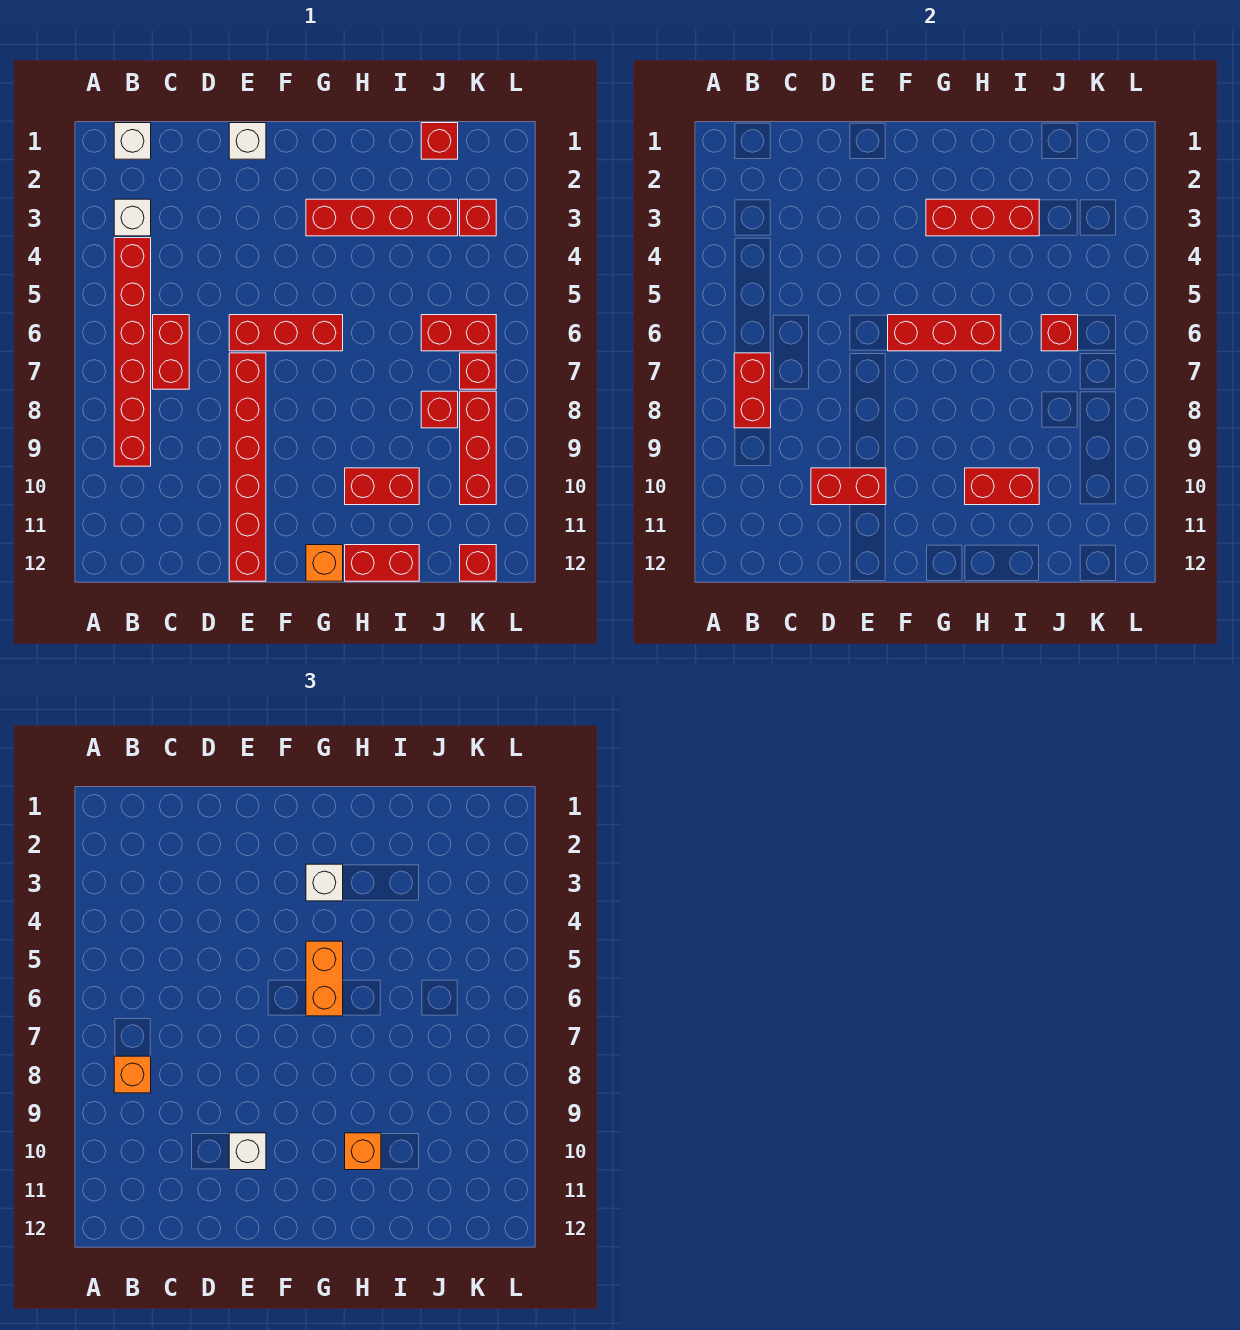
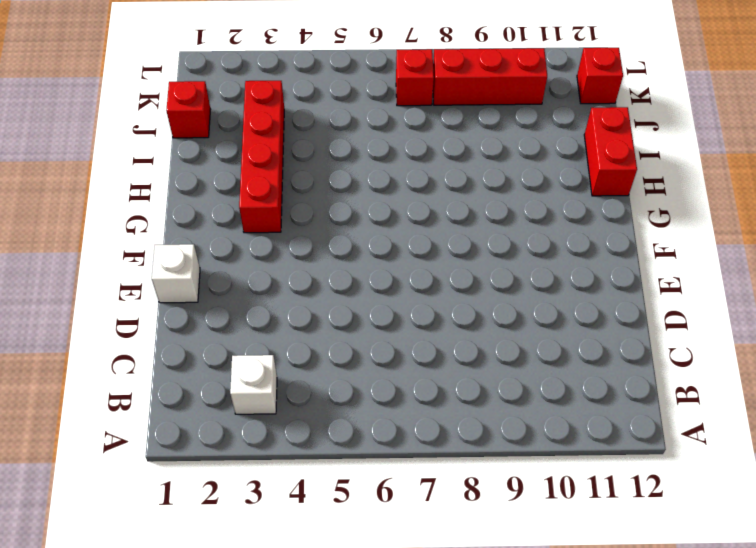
none -> white 1x1 brick [114,123,151,159]
none -> red 1x6 brick [114,238,151,466]
none -> red 1x2 brick [153,315,189,389]

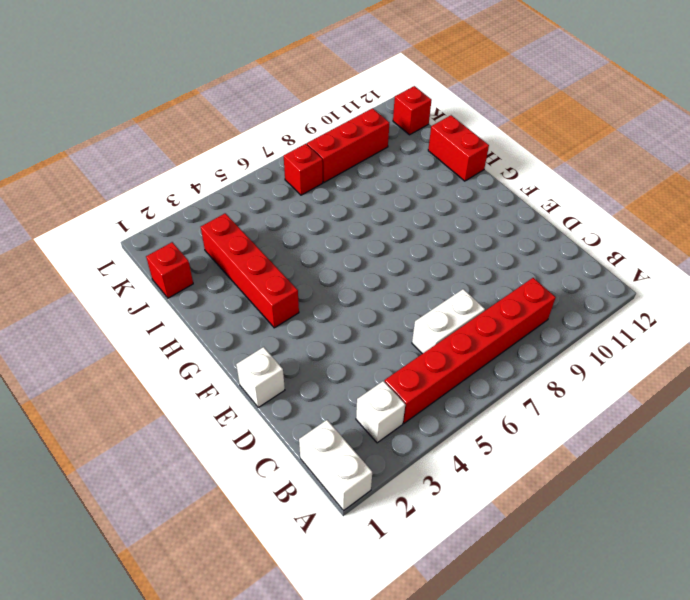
white 1x2 brick [299,420,372,511] -> white 1x1 brick [114,123,151,159]
white 1x2 brick [412,289,485,354] -> red 1x2 brick [153,315,189,389]
none -> red 1x3 brick [229,315,343,351]
none -> red 1x6 brick [229,353,266,581]
none -> orange 1x1 brick [306,545,343,581]

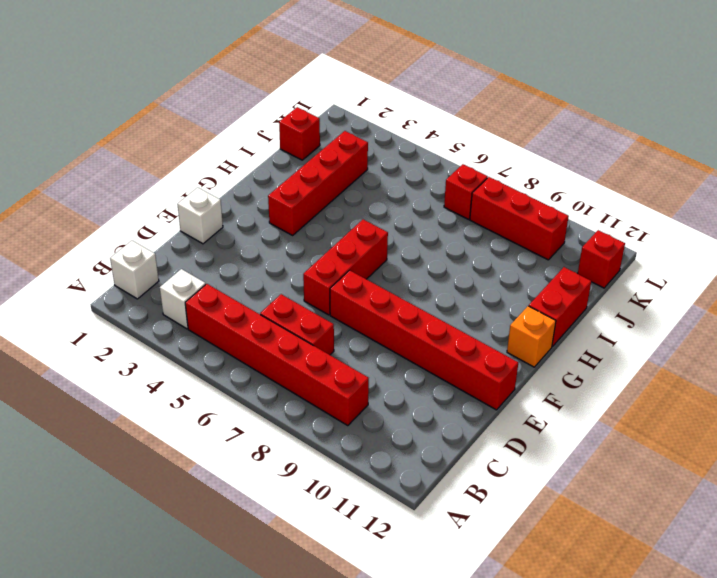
none -> red 1x2 brick [345,468,419,505]
none -> red 1x2 brick [421,315,496,351]
none -> red 1x1 brick [421,391,458,428]

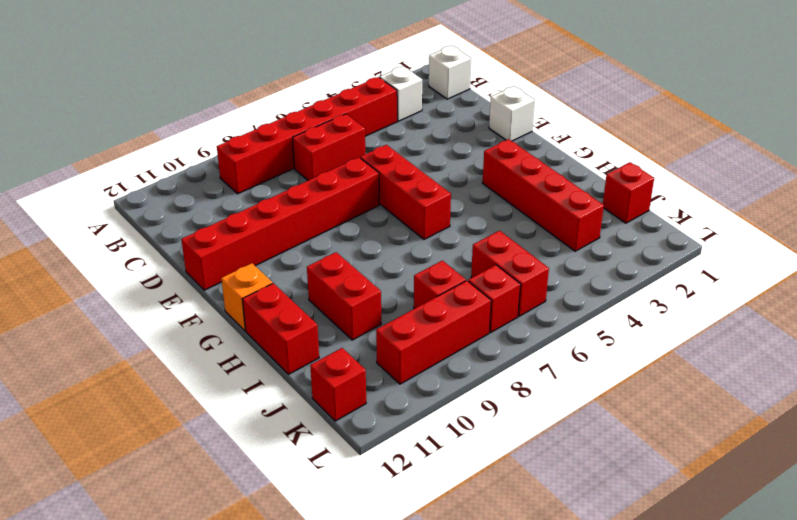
none -> red 1x1 brick [460,199,496,236]
none -> red 1x2 brick [734,353,771,428]
none -> red 1x2 brick [811,468,886,505]

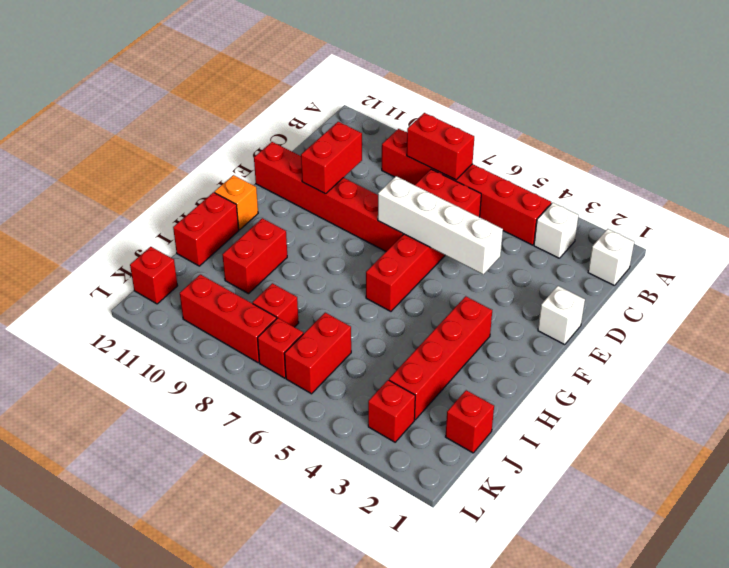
white 1x4 brick [378,176,503,274] -> none
none -> red 1x3 brick [888,315,1001,351]
none -> red 1x3 brick [926,199,1039,236]
none -> red 1x2 brick [965,468,1039,505]

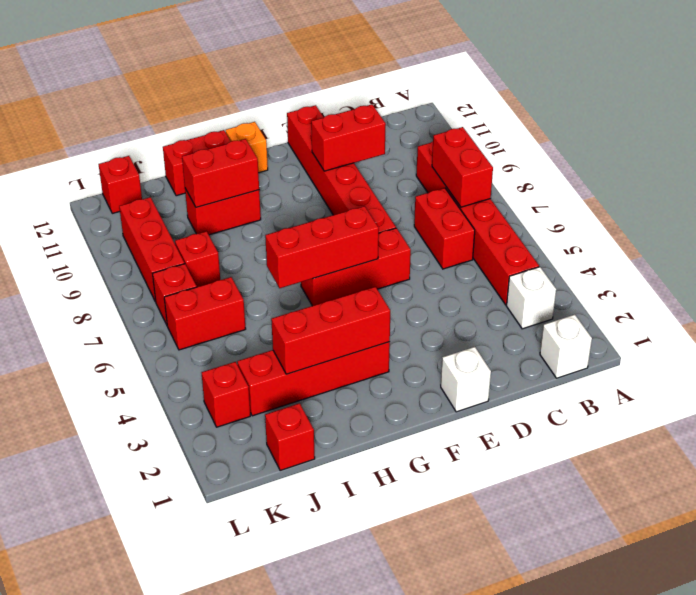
none -> red 1x1 brick [1041,315,1078,351]
none -> orange 1x1 brick [114,1056,151,1093]
none -> white 1x1 brick [229,1133,266,1170]

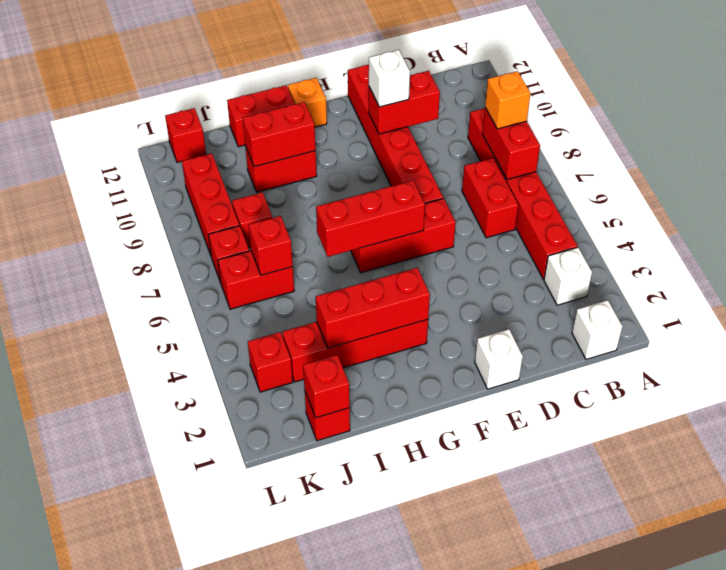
red 1x1 brick [303,355,350,418] -> none
none -> white 1x1 brick [306,864,343,901]
none -> orange 1x2 brick [306,941,343,1016]
none -> orange 1x1 brick [345,1133,381,1170]

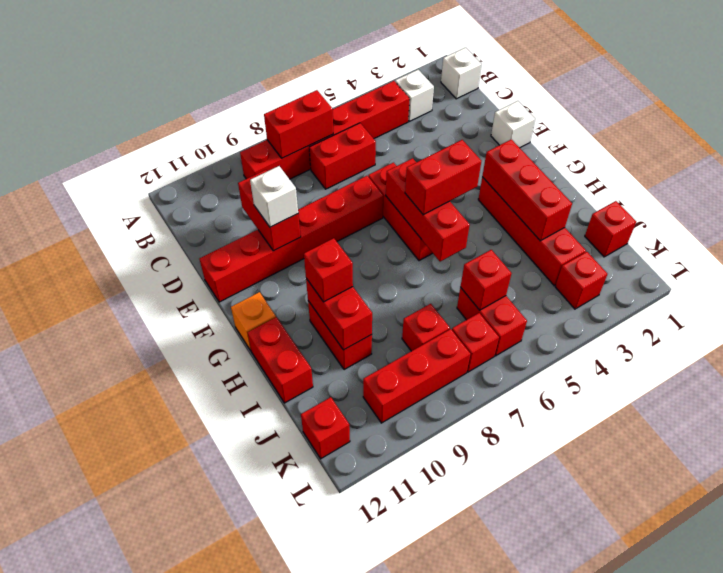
red 1x2 brick [405,140,481,215] -> orange 1x2 brick [306,941,343,1016]
red 1x1 brick [304,238,353,302] -> orange 1x1 brick [345,1133,381,1170]
none -> orange 1x1 brick [114,1056,151,1093]
none -> white 1x1 brick [306,864,343,901]

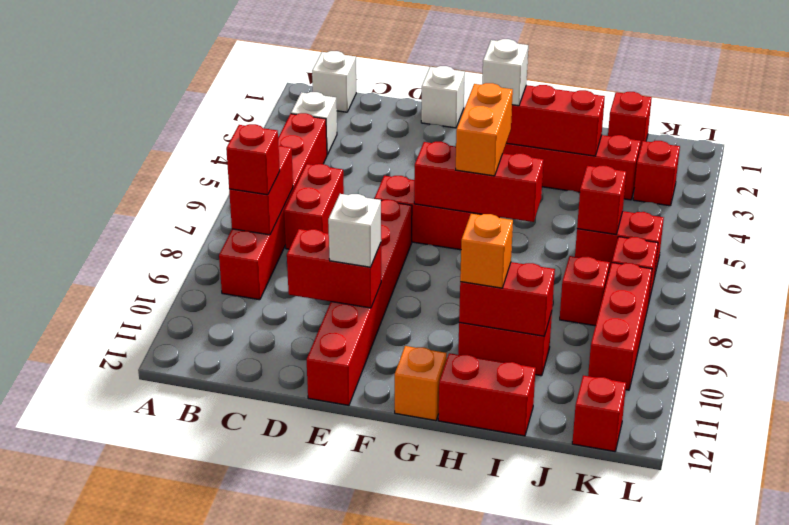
red 1x1 brick [226,124,280,195] -> orange 1x1 brick [114,1056,151,1093]

